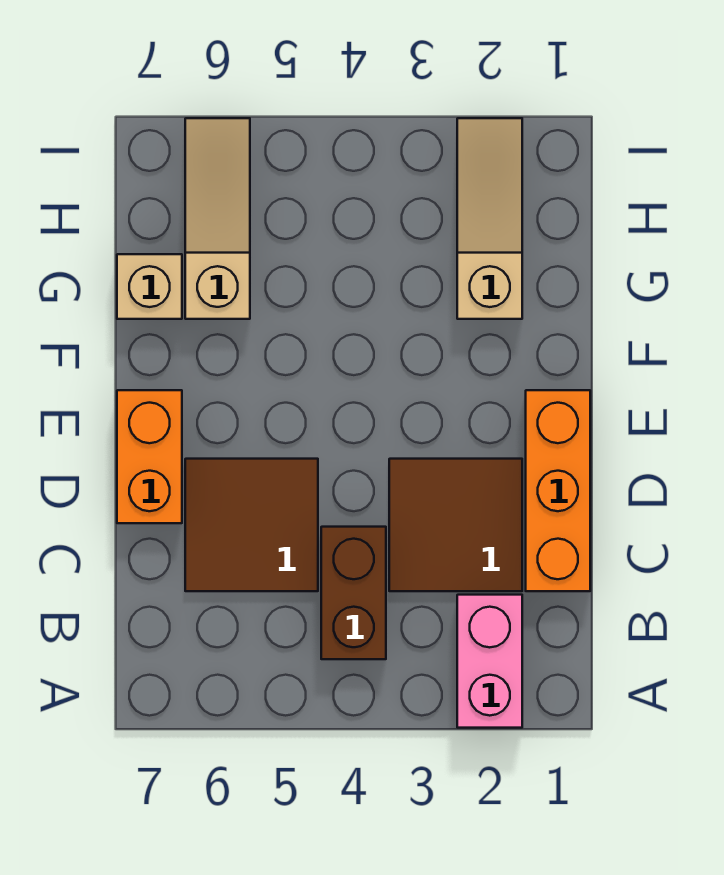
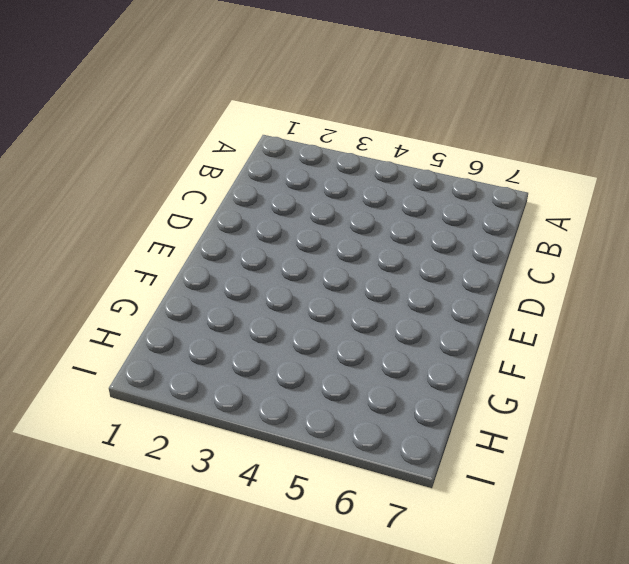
none -> pink 1x2 brick [457,595,522,728]
none -> brown 1x2 brick [321,527,386,659]

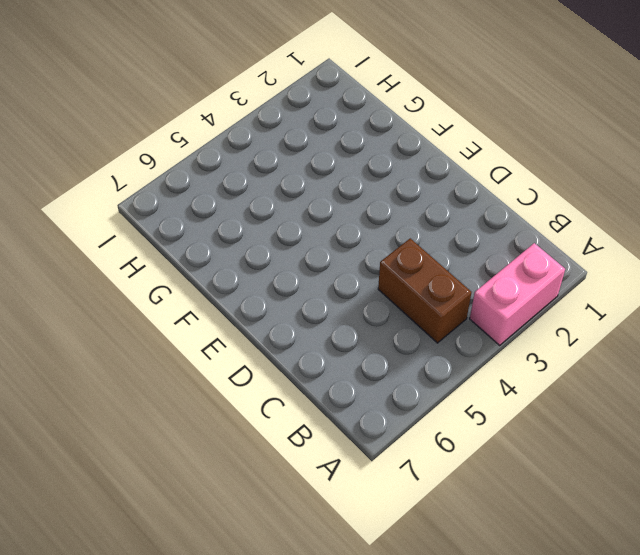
pink 1x2 brick [470,243,565,345] -> pink 1x2 brick turned to [457,595,522,728]
none -> orange 1x3 brick [526,390,590,591]
none -> brown 2x2 tile [389,459,522,591]

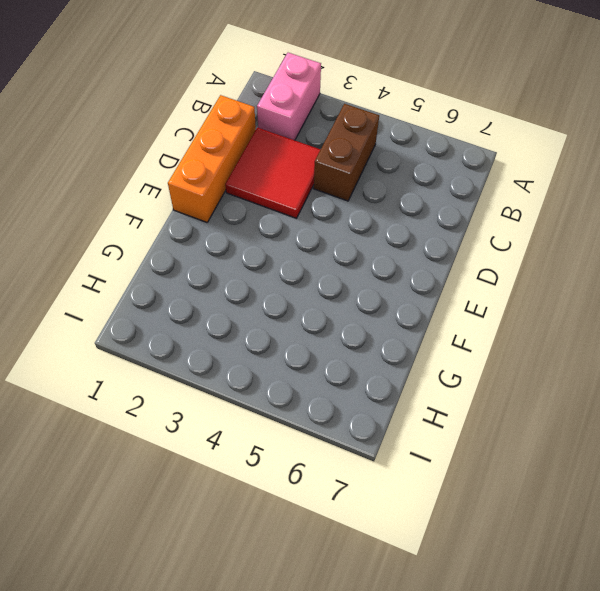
red 2x2 tile [225,128,321,218] -> brown 2x2 tile [389,459,522,591]
none -> brown 2x2 tile [185,459,318,591]
none -> orange 1x2 brick [117,390,182,523]

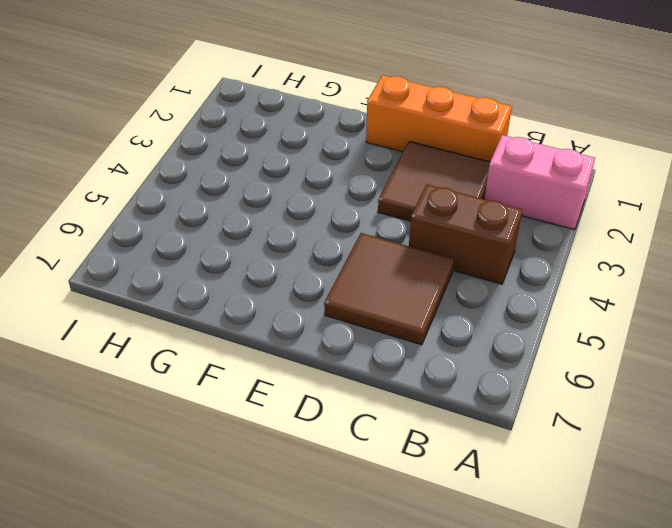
none -> orange 1x2 brick [117,390,182,523]
none -> tan 1x3 slope [457,118,522,319]

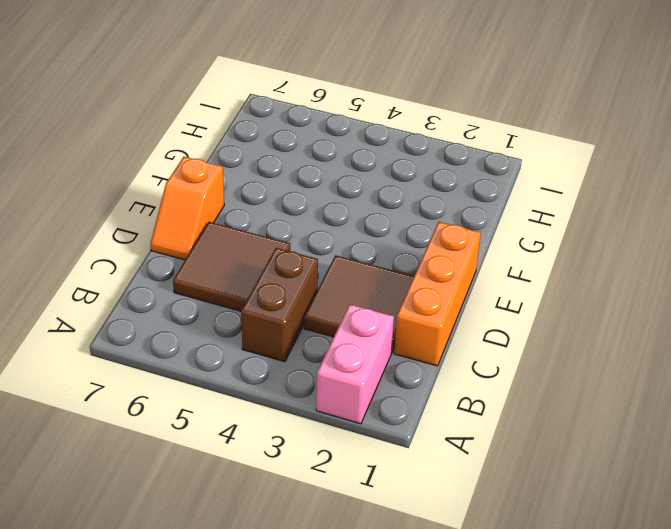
orange 1x2 slope [150,157,224,260] -> orange 1x2 brick [117,390,182,523]
none -> tan 1x3 slope [457,118,522,319]
none -> tan 1x3 slope [185,118,250,319]

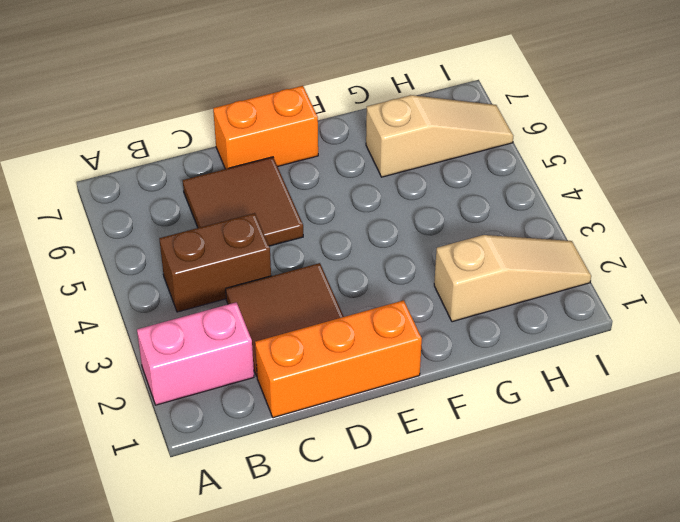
none -> tan 1x1 brick [117,254,182,319]

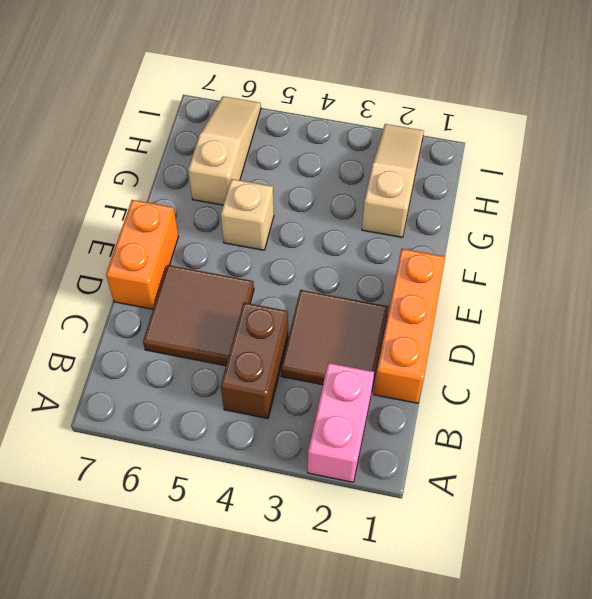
tan 1x1 brick [221,179,274,250] -> tan 1x1 brick moved to [117,254,182,319]

